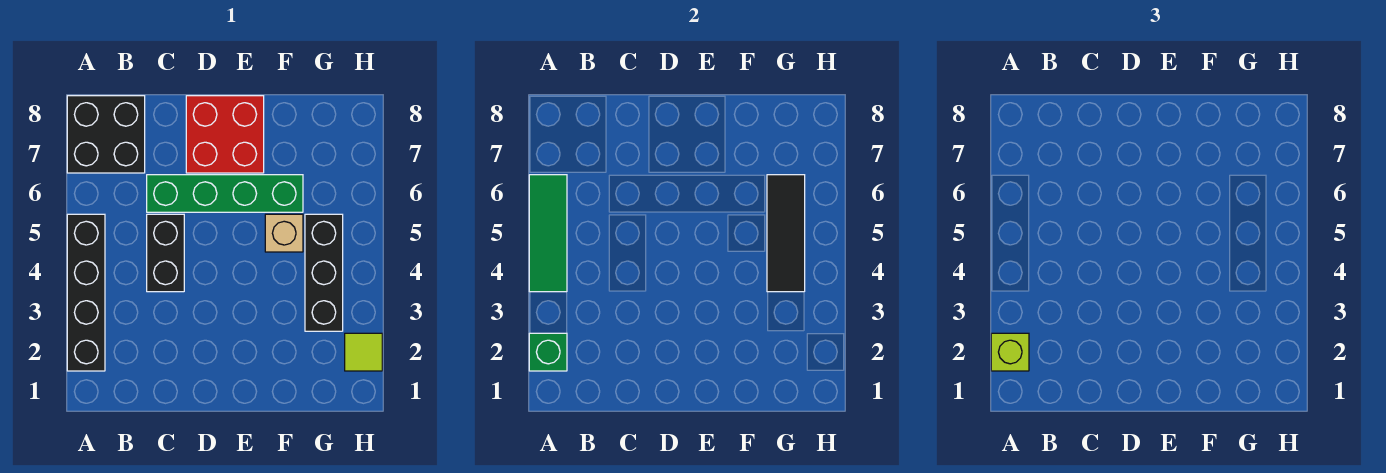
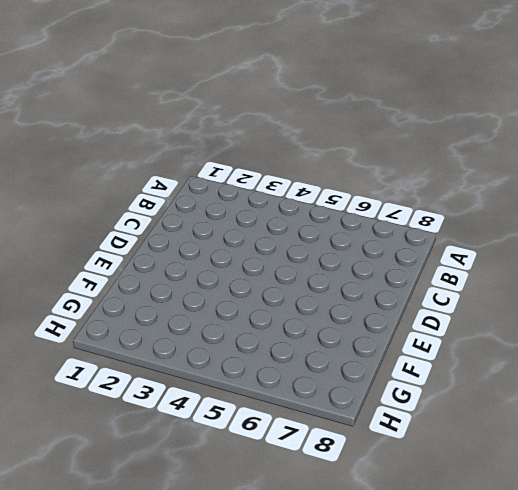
none -> black 1x4 brick [67,214,105,371]
none -> black 2x2 brick [67,96,145,173]
none -> black 1x2 brick [147,214,184,292]

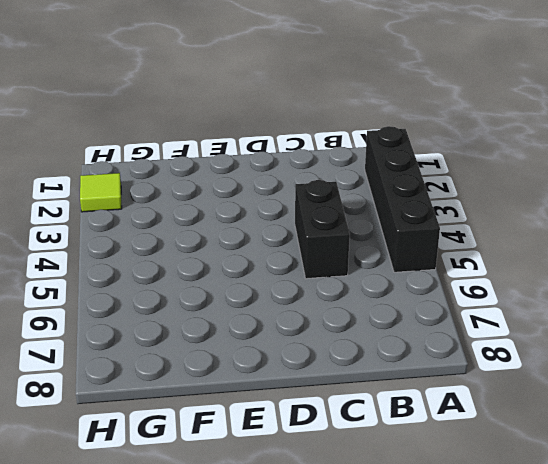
none -> black 2x2 brick [67,96,145,173]
none -> green 1x4 brick [147,175,303,212]
none -> red 2x2 brick [186,96,264,173]

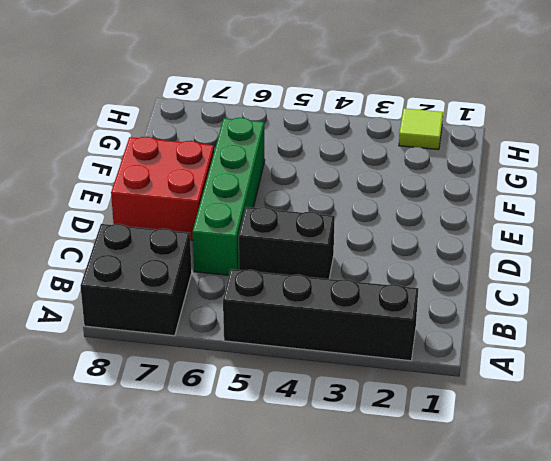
none -> tan 1x1 brick [265,214,303,252]
none -> black 1x3 brick [305,214,343,331]
none -> green 1x1 brick [529,333,567,371]

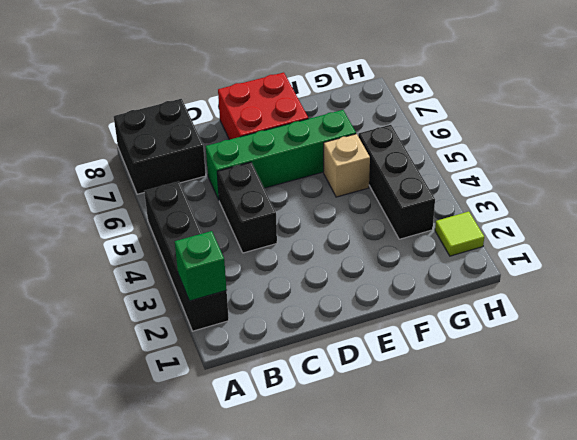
none -> green 1x3 tile [529,175,567,292]
none -> black 1x3 tile [767,175,805,292]
none -> lime 1x1 brick [991,333,1029,371]

